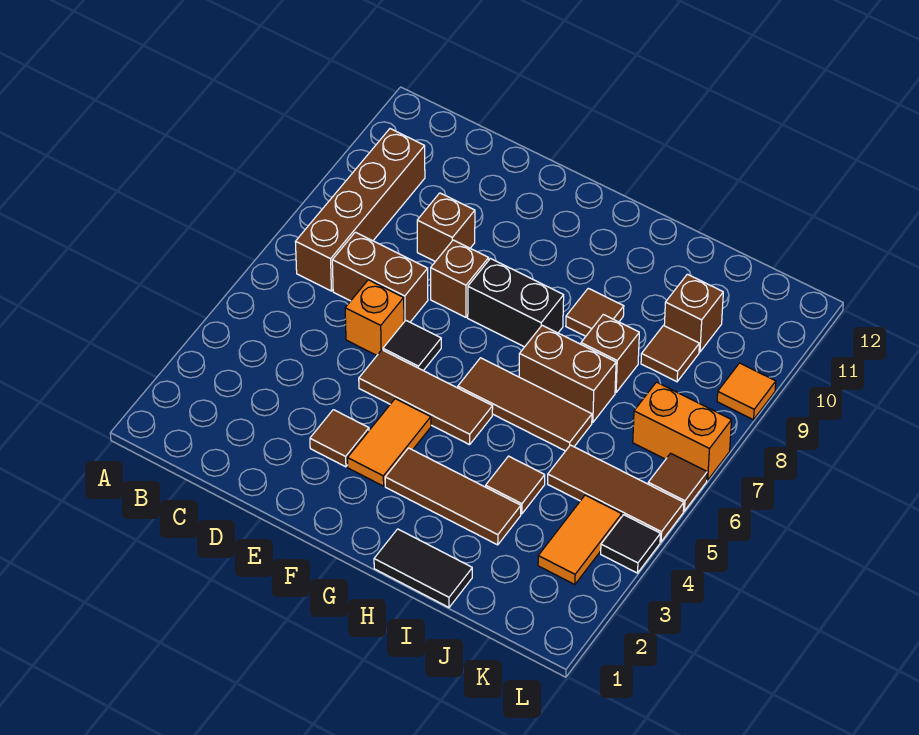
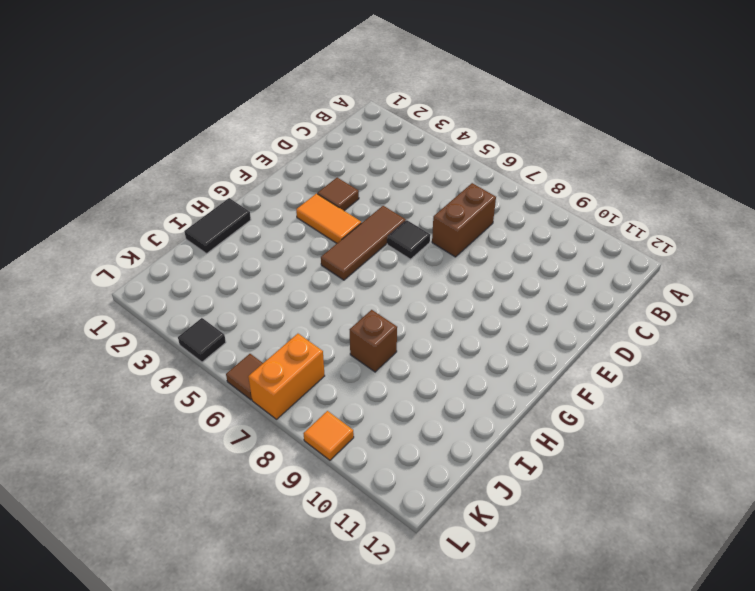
none -> brown 1x4 brick [295,129,425,291]
none -> orange 1x1 brick [345,280,404,355]
none -> brown 1x1 brick [417,193,475,262]

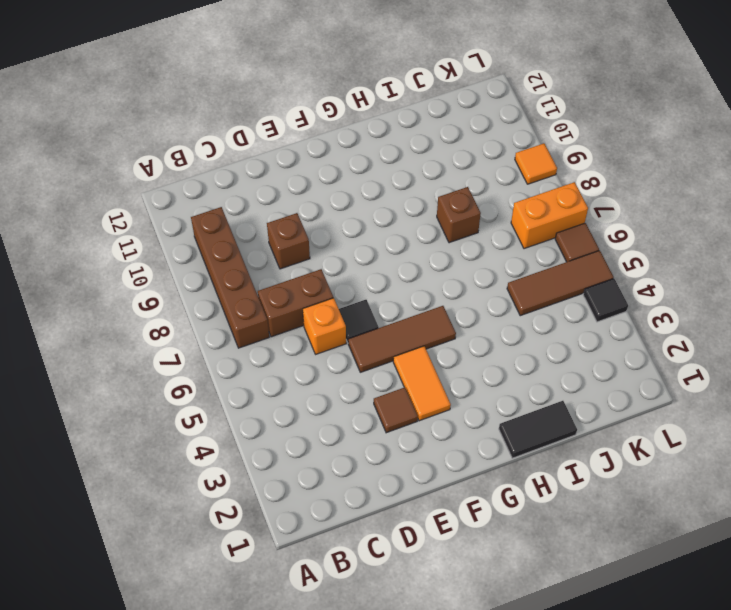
none -> brown 1x1 brick [431,240,489,317]
none -> black 1x2 brick [468,259,564,347]
none -> brown 1x3 tile [385,448,521,545]

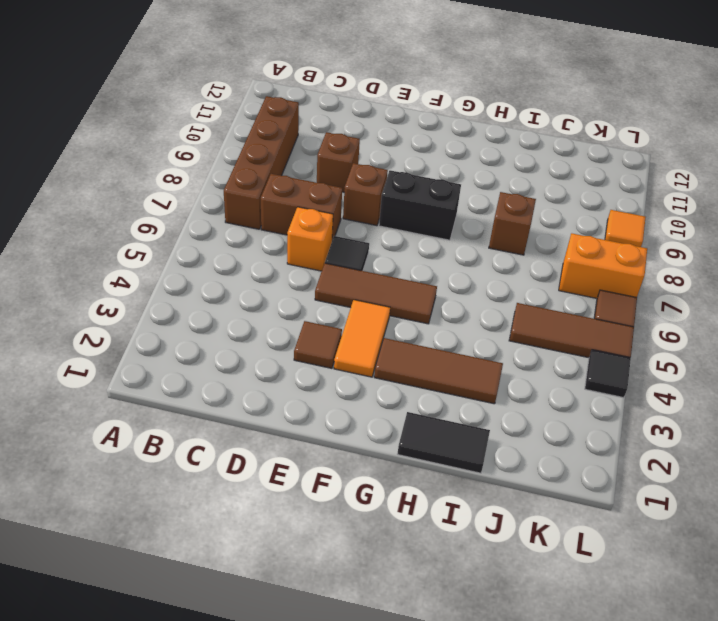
none -> brown 1x3 tile [458,358,592,451]
none -> brown 1x2 brick [519,325,616,423]
none -> brown 1x1 tile [566,288,624,336]

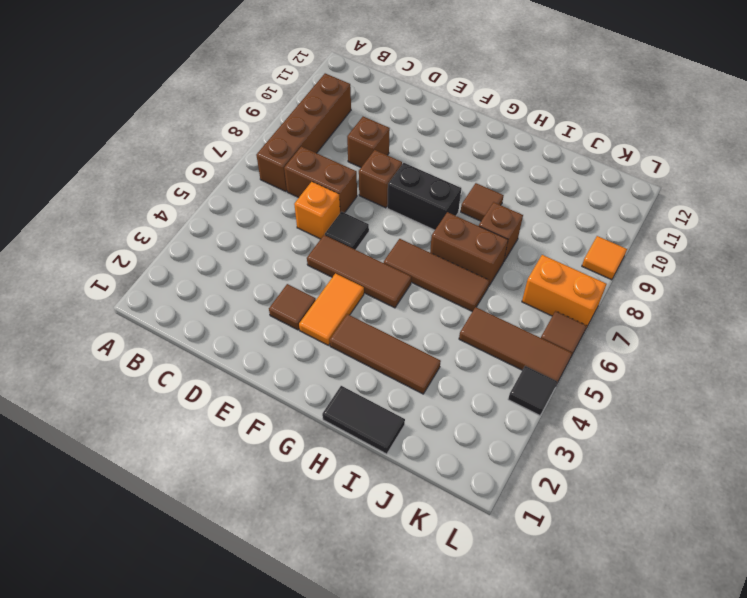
none -> brown 1x1 tile [486,456,545,514]
none -> brown 1x1 tile [641,326,699,382]
none -> brown 1x1 brick [664,274,723,352]

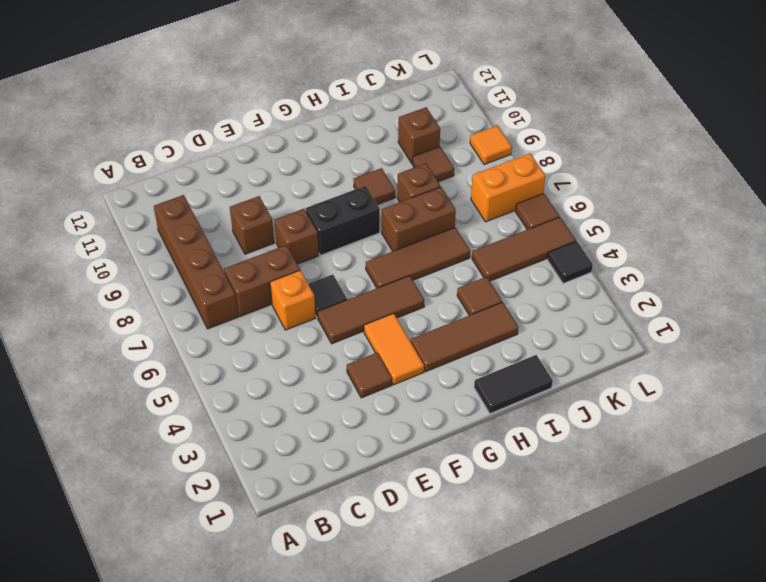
none -> orange 1x2 tile [538,495,622,585]

